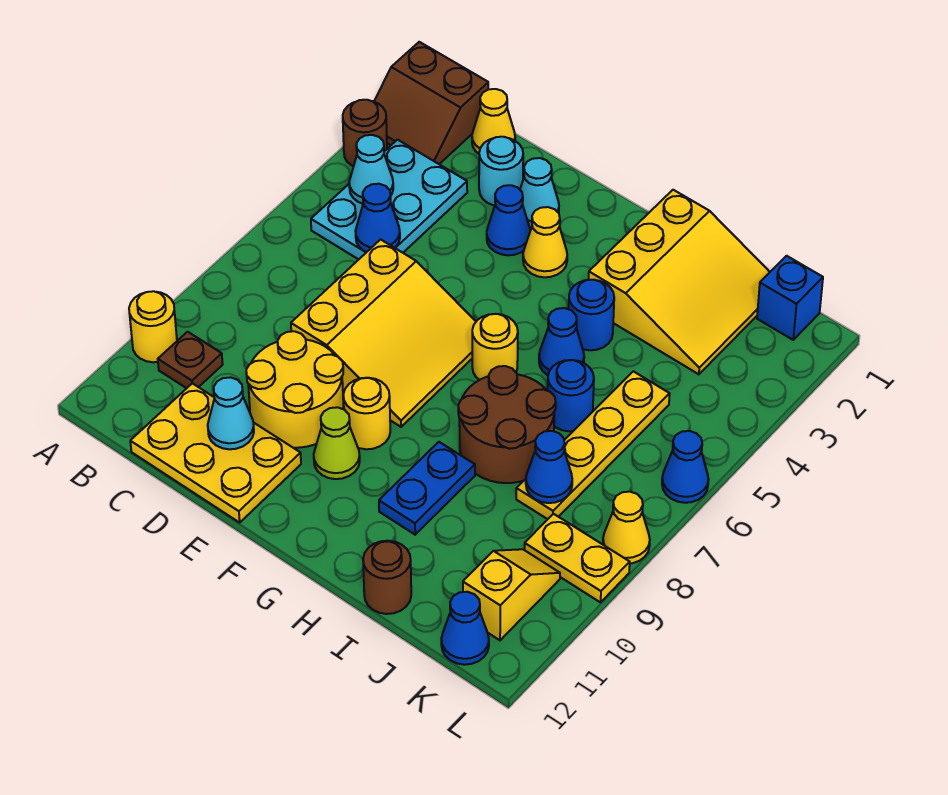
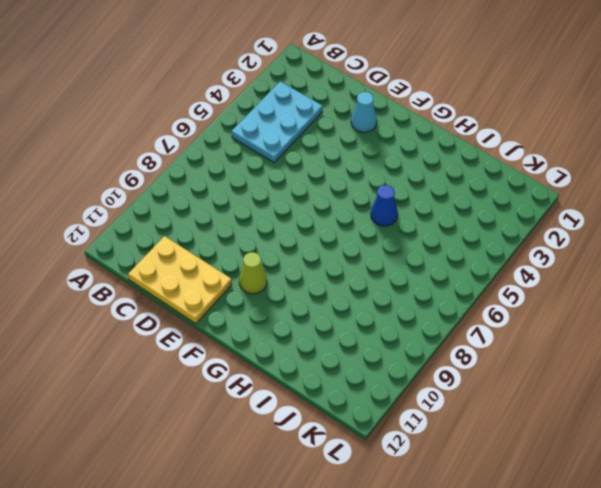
none -> brown 2x2 slope [374,42,488,164]
none -> brown 1x1 round brick [343,100,387,166]
none -> yellow 1x1 round brick [129,291,177,362]
none -> brown 1x1 plate [158,332,223,388]

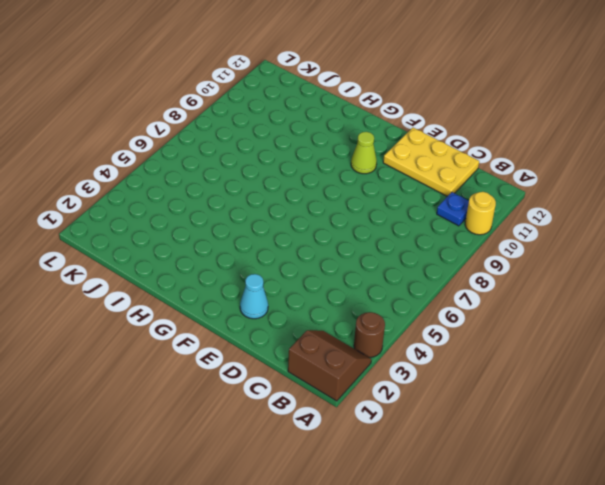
blue 1x1 plate [437,192,469,226] -> brown 1x1 plate [158,332,223,388]
none -> cyan 2x3 plate [311,140,467,259]
none -> yellow 1x1 cone [472,89,515,154]
none -> cyan 1x1 round brick [479,137,523,206]
none -> yellow 3x3 slope [291,239,476,427]

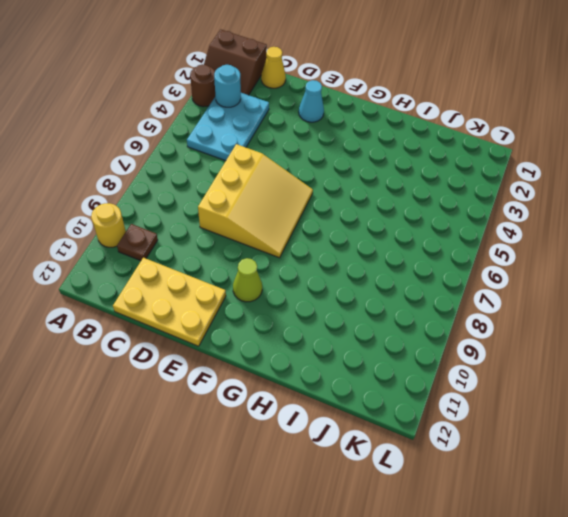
cyan 1x1 round brick [214,65,241,107] -> cyan 1x1 round brick moved to [479,137,523,206]
none -> yellow 2x2 round brick [246,331,343,448]
none -> blue 1x1 cone [487,185,530,255]
none -> yellow 1x1 cone [523,207,567,277]
none -> yellow 1x1 round brick [343,378,390,449]

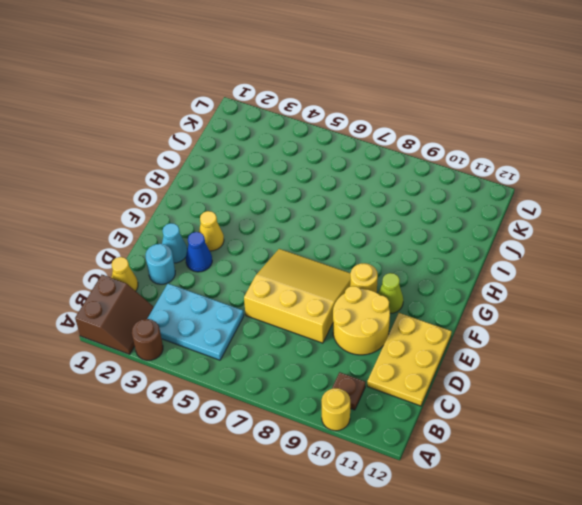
none -> yellow 1x1 round brick [472,314,518,380]
none -> yellow 3x3 slope [589,190,770,374]
none -> blue 1x1 round brick [569,280,614,350]
none -> blue 1x1 cone [539,308,584,375]

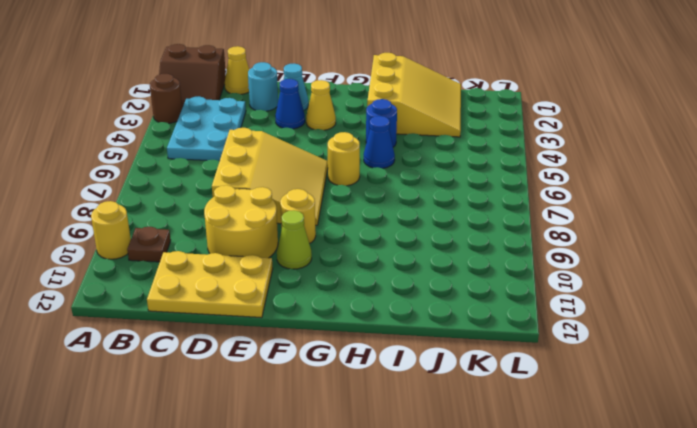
none -> brown 2x2 round brick [458,366,556,483]
none -> blue 1x2 plate [379,442,475,535]
none -> blue 1x1 round brick [548,360,594,431]
none -> brown 1x1 round brick [363,541,411,614]

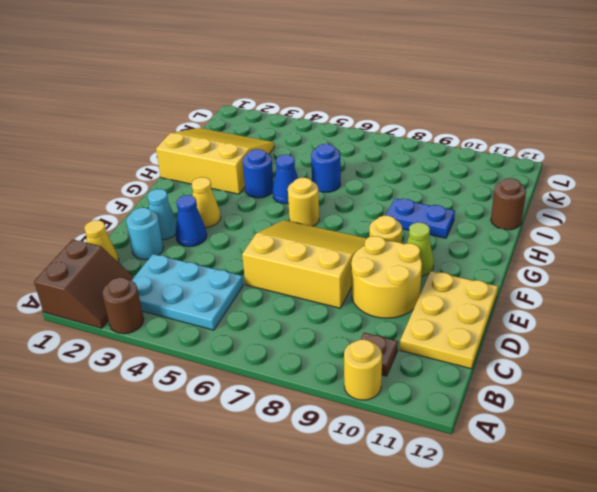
none -> brown 2x2 round brick [458,366,556,483]
none -> yellow 1x4 plate [516,371,670,519]
none -> blue 1x1 brick [757,256,823,340]
none -> yellow 1x2 plate [525,514,630,602]

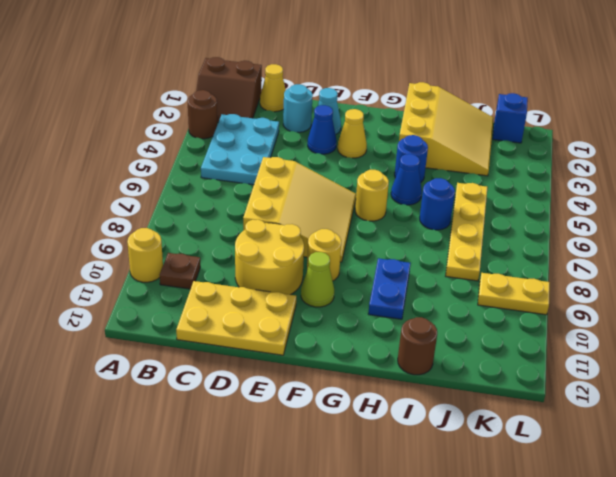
none -> brown 2x2 round brick [458,366,556,483]
none -> yellow 1x2 slope [463,549,560,640]
none -> blue 1x1 cone [441,592,489,665]
none -> blue 1x1 cone [662,431,709,503]

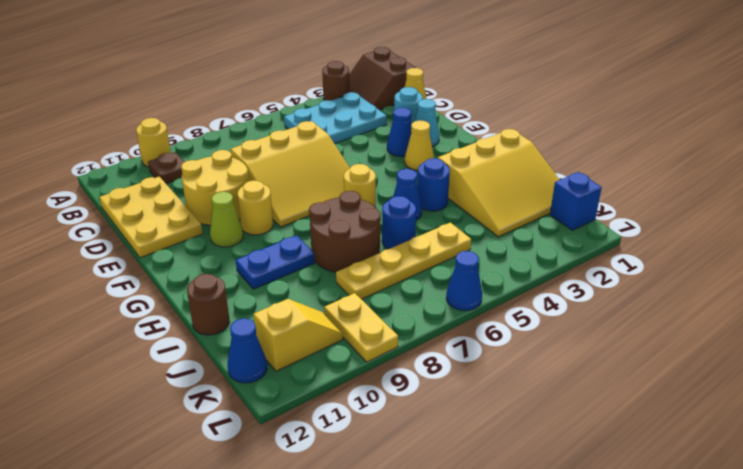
none -> yellow 1x1 cone [603,492,650,563]
none -> cyan 1x1 cone [349,135,393,204]
none -> blue 1x1 cone [356,184,400,252]
none -> cyan 1x1 cone [208,377,254,449]

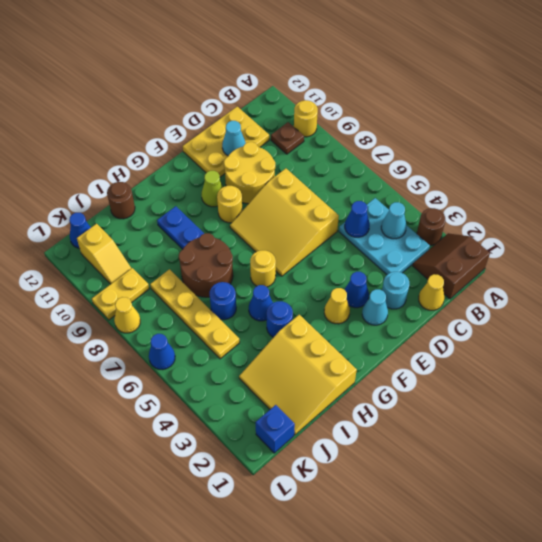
none -> blue 1x1 cone [526,431,572,503]

